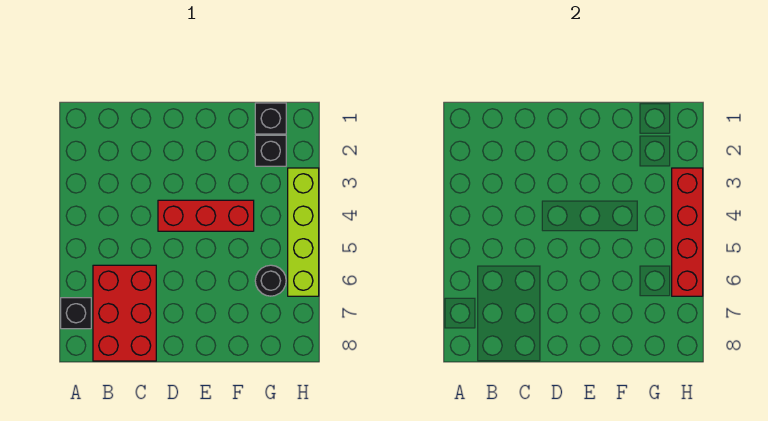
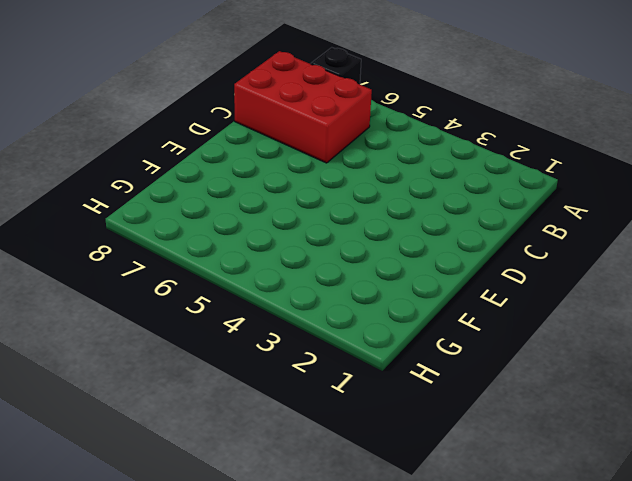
none -> red 1x3 brick [158,200,254,231]
none -> black 1x1 brick [255,103,286,134]

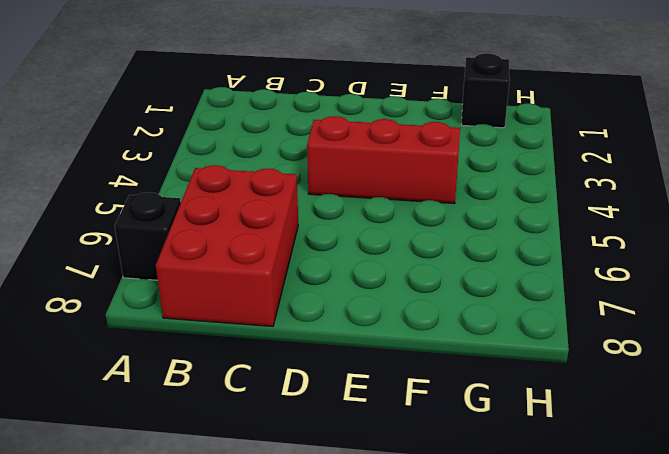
none -> black 1x1 brick [255,135,286,166]
none -> black 1x1 round brick [255,265,286,296]

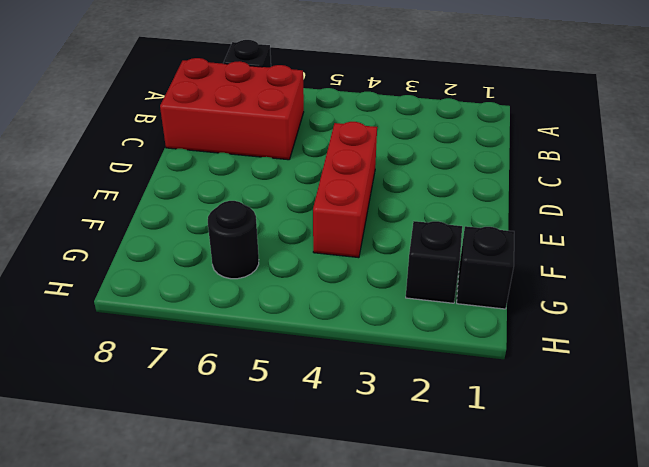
none -> lime 1x4 brick [288,168,319,296]
none -> red 1x4 brick [672,168,703,296]

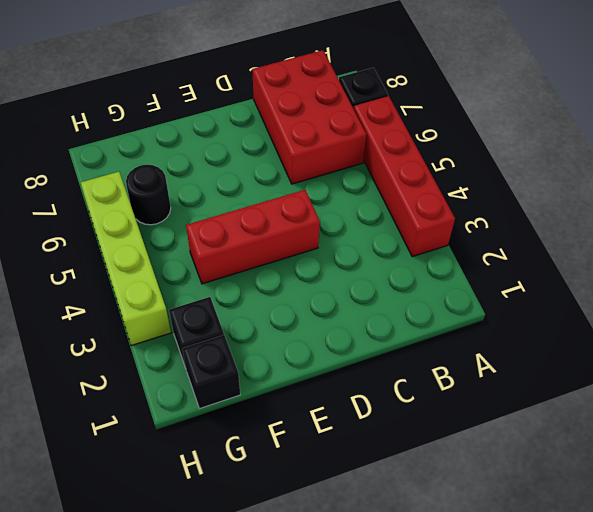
red 1x4 brick [354,96,455,257] -> red 1x4 brick moved to [672,168,703,296]

